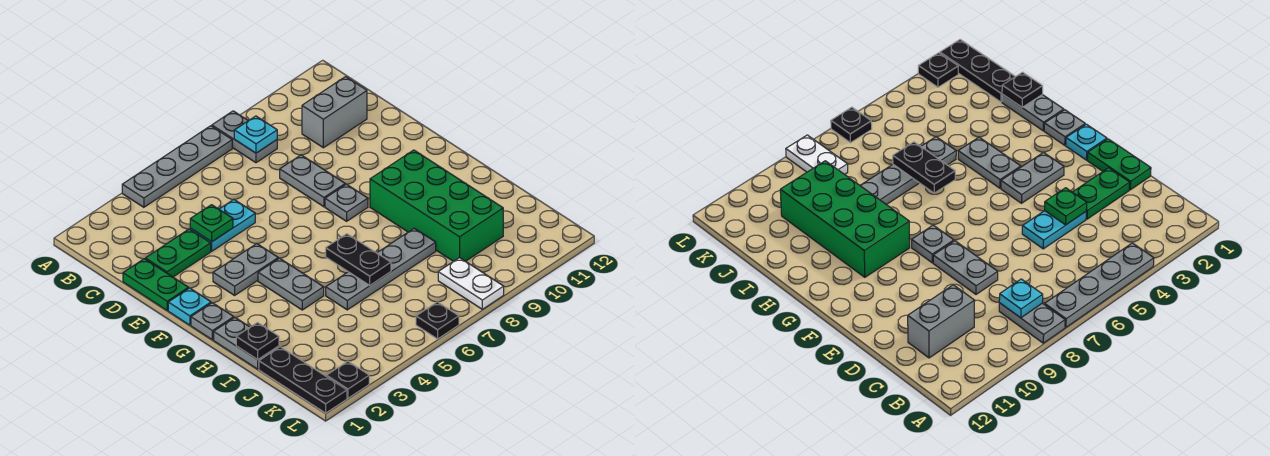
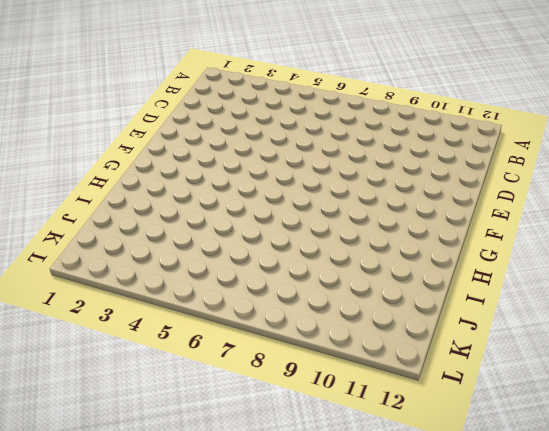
none -> grey 1x4 plate [122,126,232,207]
none -> grey 1x2 plate [212,111,277,163]
none -> grey 1x2 brick [302,77,367,148]

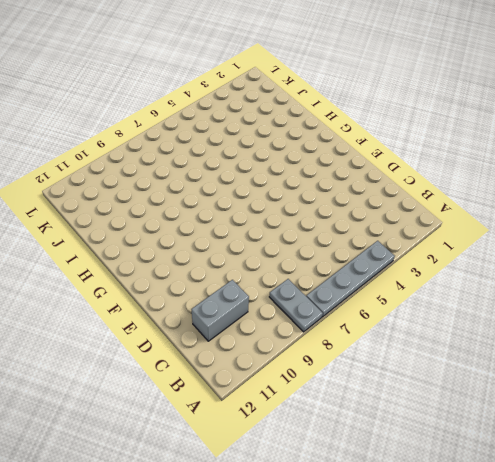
none -> green 1x2 plate [123,259,189,310]
none -> green 1x2 plate [145,229,211,277]
none -> cyan 1x2 plate [190,199,255,251]

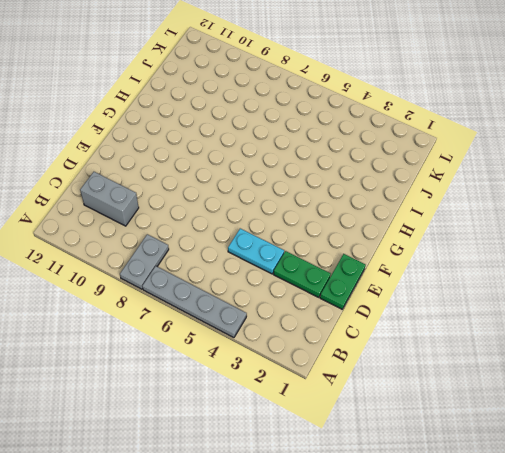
none -> grey 1x2 plate [280,155,345,207]
none -> cyan 1x1 plate [168,288,211,325]
none -> grey 1x2 plate [213,244,278,295]

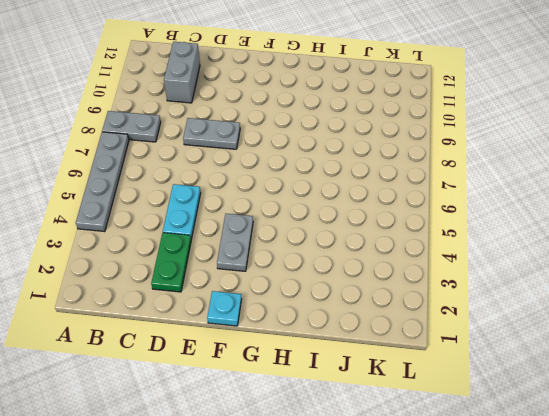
none -> green 1x2 plate [123,259,189,310]
none -> grey 1x1 plate [325,184,368,221]
none -> grey 1x1 plate [191,303,234,340]

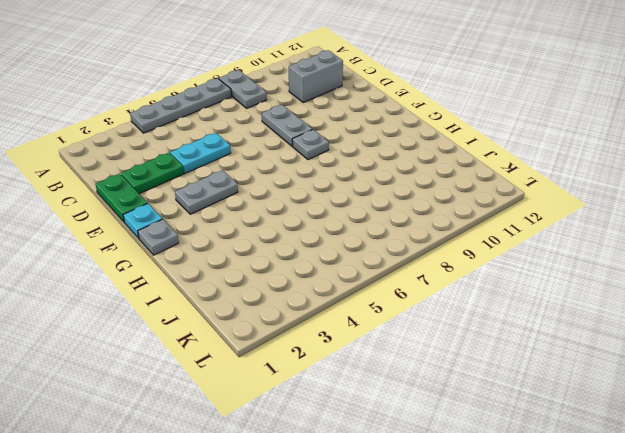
none -> grey 1x2 plate [258,258,324,310]
none -> green 2x4 brick [370,150,503,261]
none -> grey 1x2 plate [214,317,279,369]

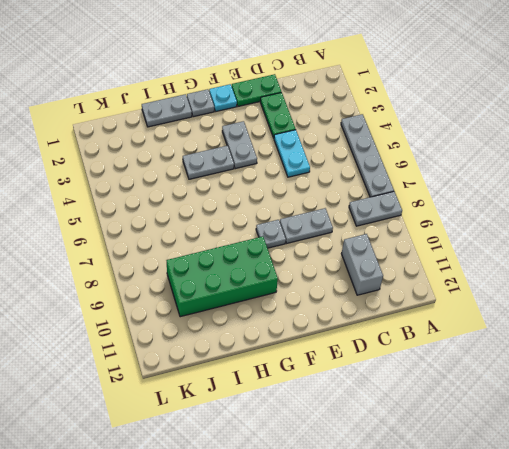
none -> grey 1x4 plate [326,228,436,310]
none -> black 1x3 plate [259,347,347,413]
none -> white 1x2 plate [438,258,504,309]

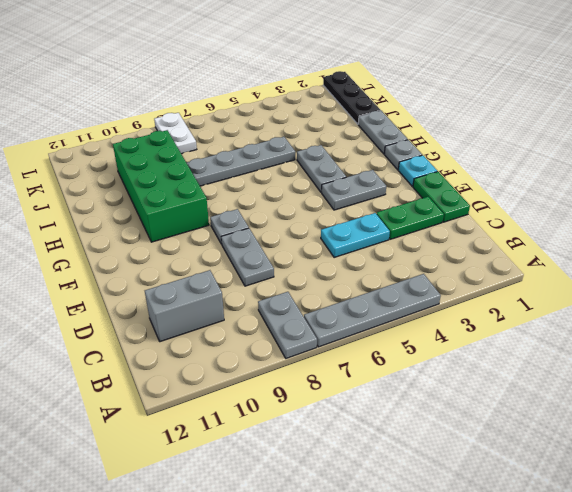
none -> black 1x1 plate [326,361,369,398]
none -> black 1x1 plate [416,302,459,339]
none -> cyan 1x1 plate [234,116,277,153]

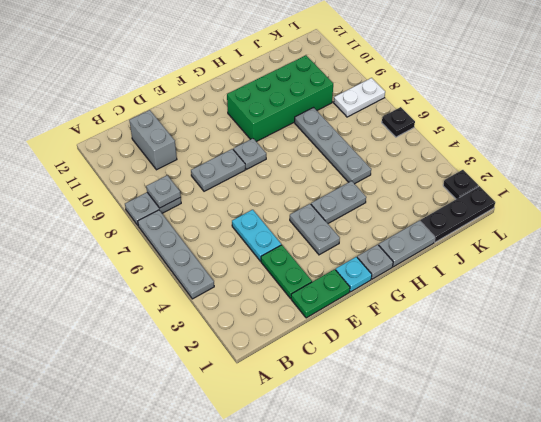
grey 1x1 plate [146,175,181,208] -> cyan 1x1 plate [234,116,277,153]
none -> green 1x1 plate [190,205,233,242]
none -> black 1x2 plate [326,234,391,285]
none -> black 1x1 plate [236,323,279,360]

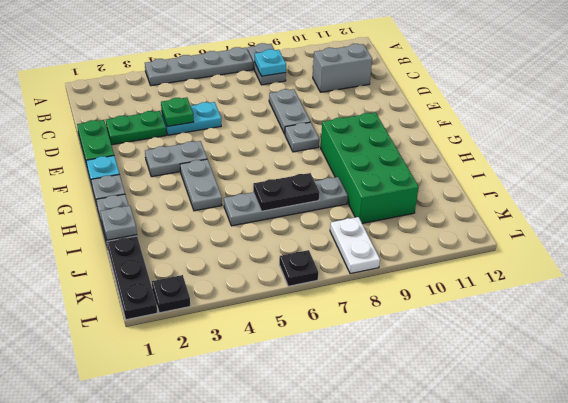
grey 1x1 plate [100,206,137,240] -> black 1x1 plate [236,323,279,360]
black 1x2 plate [253,173,320,211] -> black 1x2 plate turned to [326,234,391,285]

